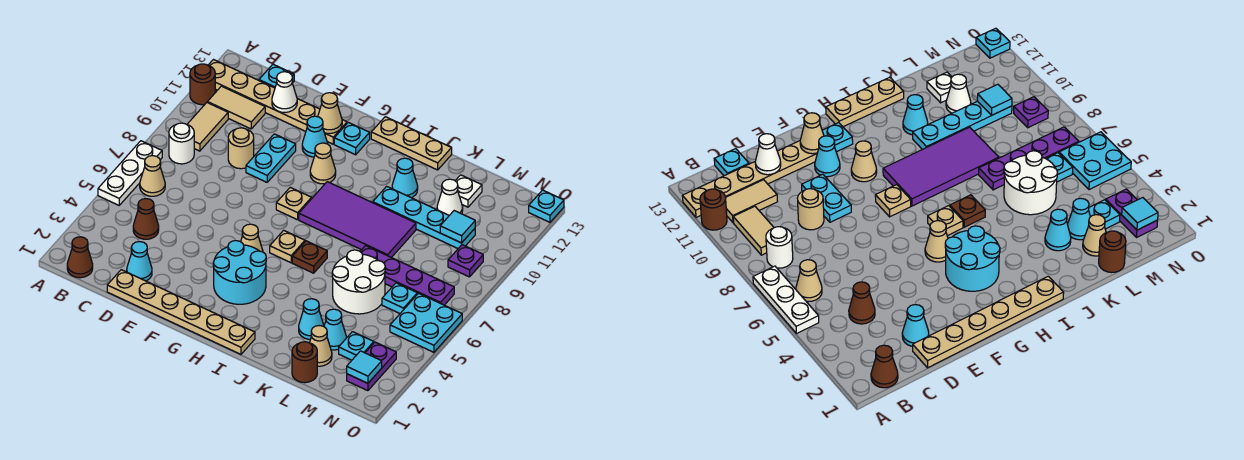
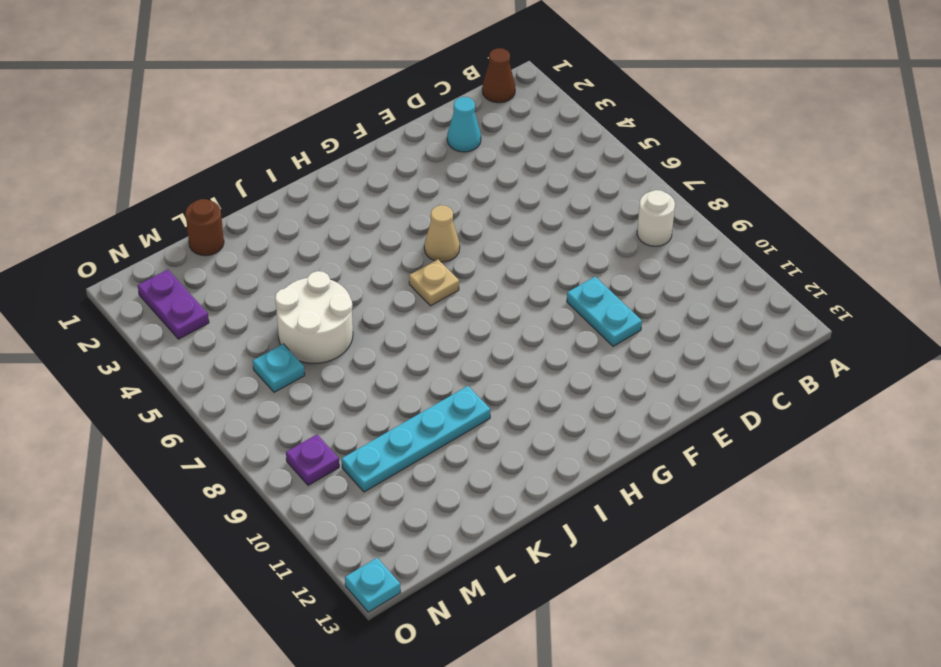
none -> white 1x3 plate [98,141,162,205]
none -> brown 1x1 round brick [190,64,215,105]
none -> tan 1x6 plate [209,60,347,144]
none -> tan 1x1 cone [140,156,165,196]

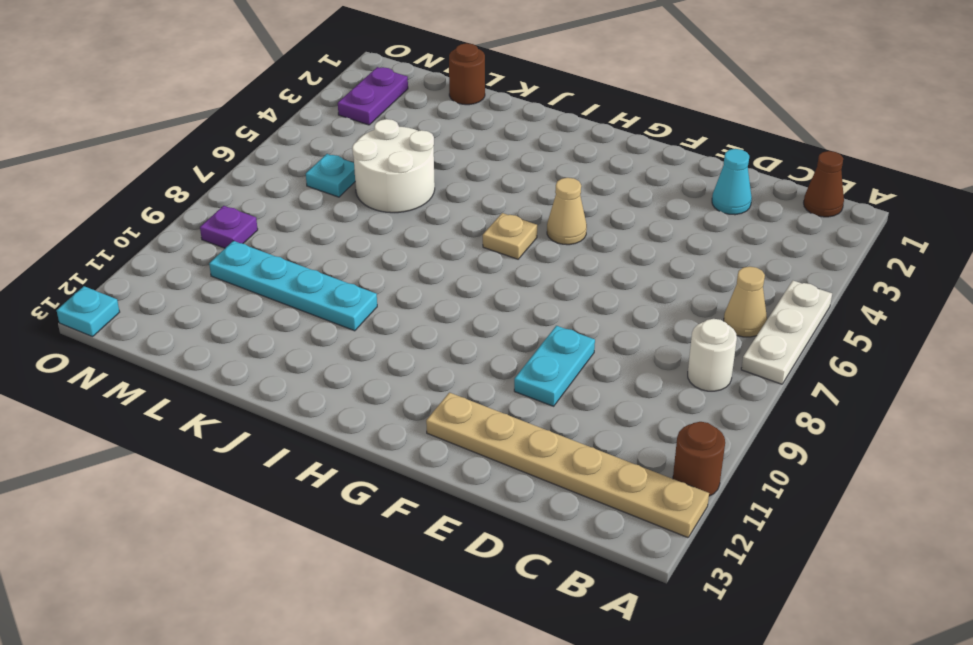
none -> tan 1x2 tile [187,103,228,151]
none -> tan 1x2 tile [207,86,265,129]
none -> brown 1x1 cone [133,199,159,239]
none -> cyan 1x1 plate [259,64,294,88]

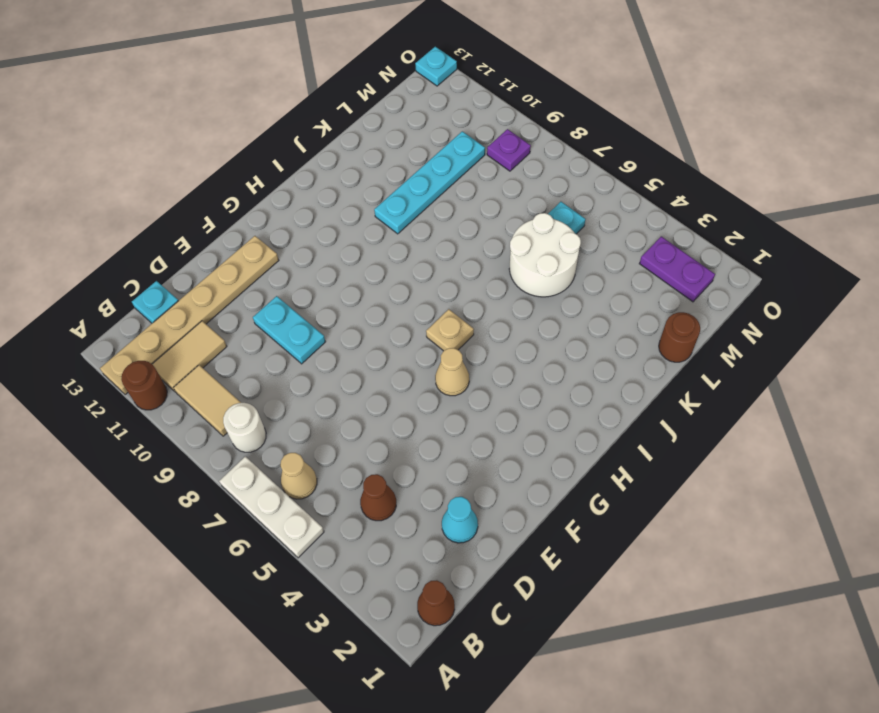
none -> tan 1x6 plate [107,270,255,354]
none -> tan 1x1 round brick [228,128,254,169]
none -> cyan 1x1 cone [302,116,328,157]
none -> cyan 2x2 round brick [213,241,266,304]

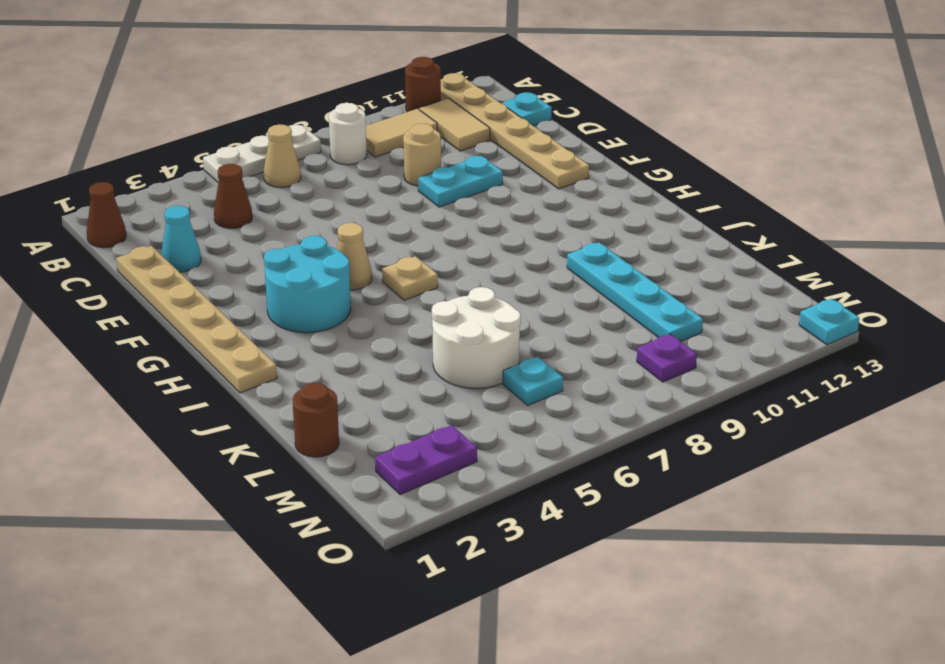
none -> cyan 1x1 cone [302,116,328,157]
none -> tan 1x1 plate [276,187,312,220]
none -> tan 1x1 cone [310,143,336,184]
none -> cyan 1x1 plate [334,122,370,155]

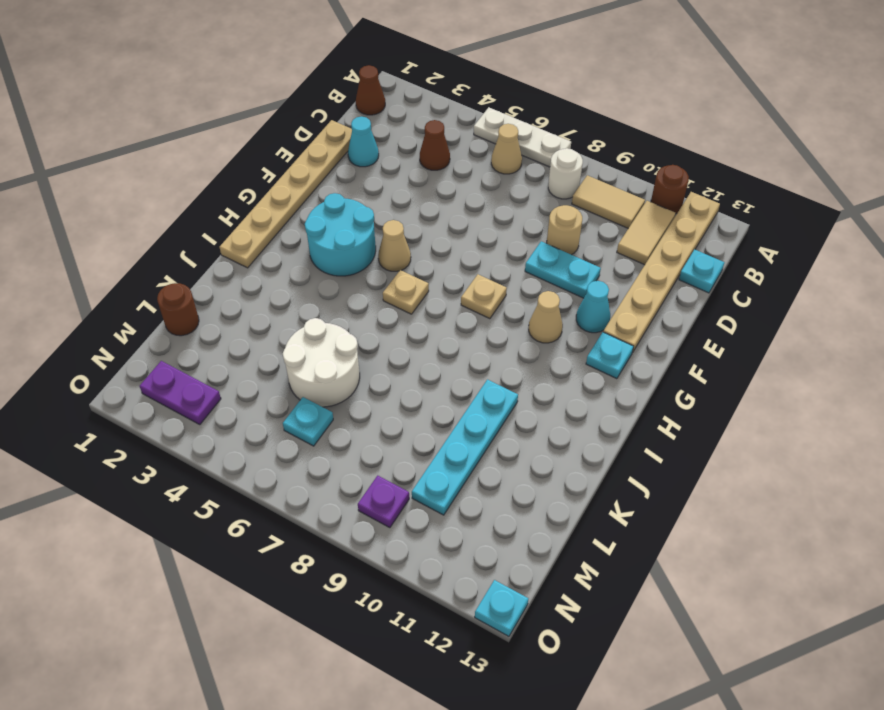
none -> purple 2x4 tile [299,182,416,258]
none -> tan 1x3 plate [371,117,452,170]
none -> brown 1x1 plate [292,241,327,273]
none -> cyan 1x1 cone [392,158,418,198]

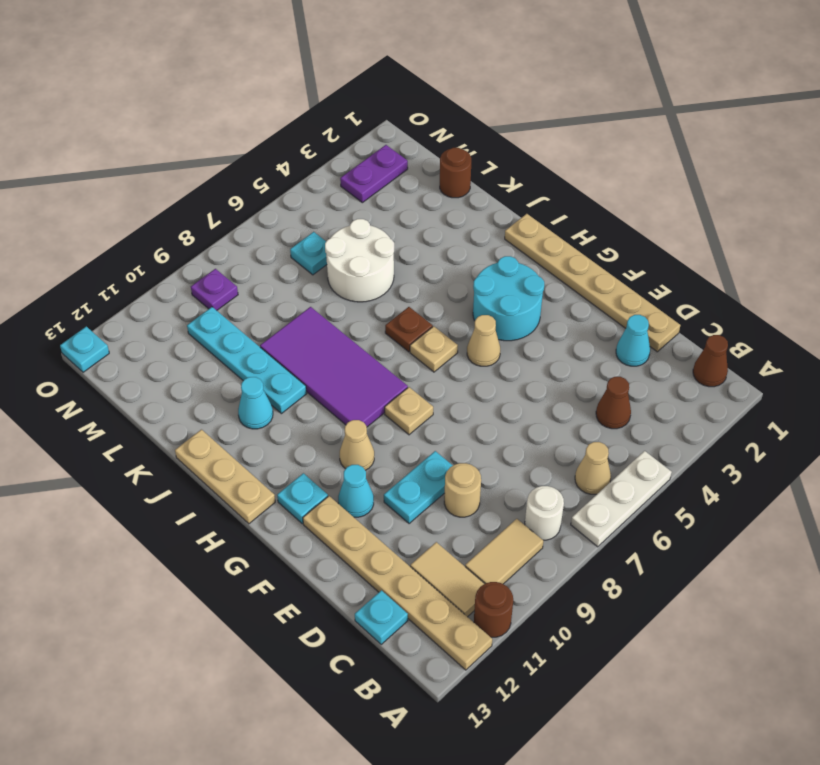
none -> cyan 1x1 cone [299,299,324,339]
none -> purple 1x4 plate [360,246,454,305]
none -> tan 1x1 cone [310,326,332,366]
none -> cyan 1x1 cone [324,309,346,350]

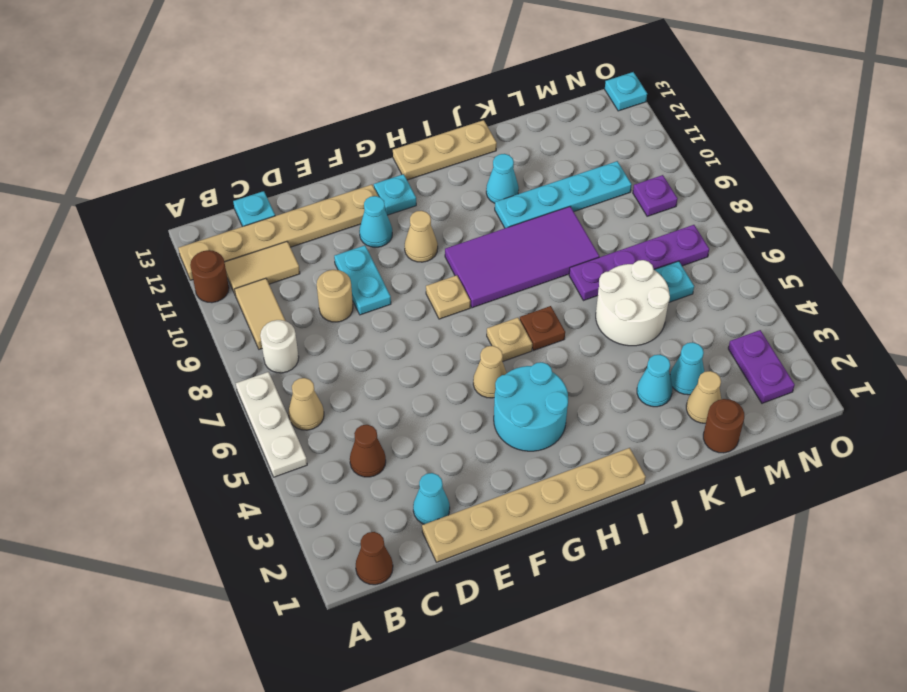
none -> white 1x1 cone [437,179,463,215]
none -> white 1x1 plate [455,175,482,207]
none -> cyan 1x1 plate [339,332,374,360]
none -> cyan 2x2 plate [390,293,462,352]

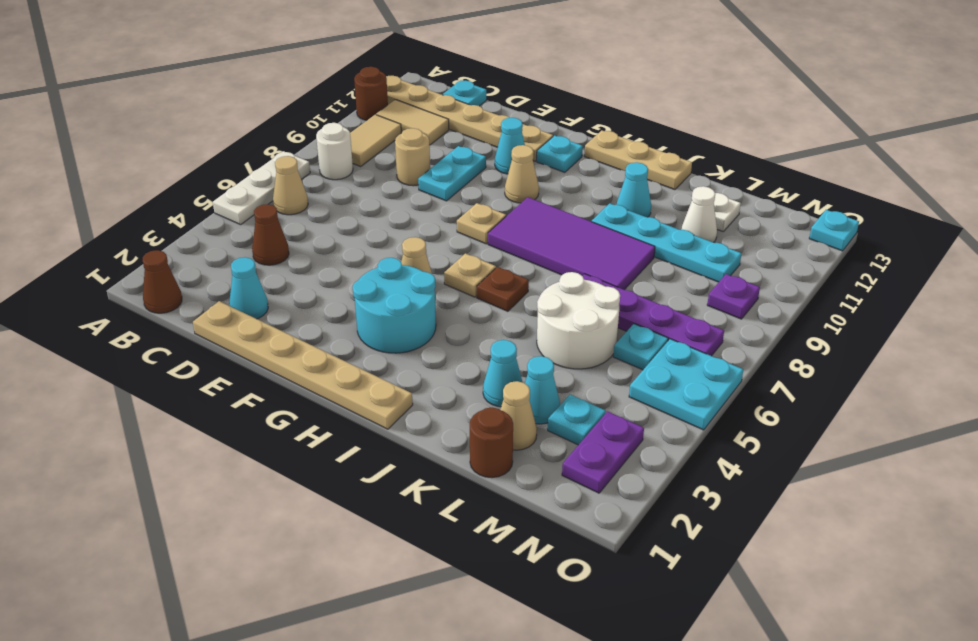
none -> white 1x1 cone [272,72,297,112]
none -> tan 1x1 cone [318,93,342,133]
none -> cyan 1x1 tile [440,211,475,243]
none -> cyan 1x1 tile [347,351,382,383]

